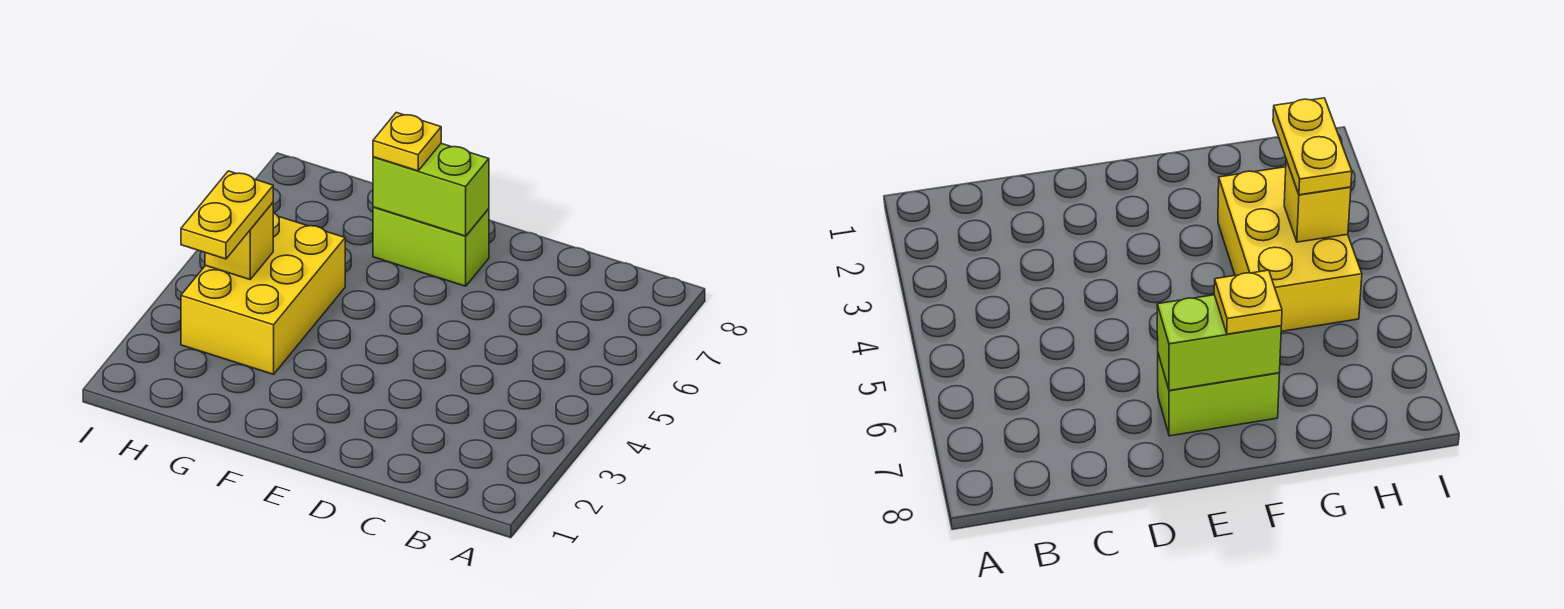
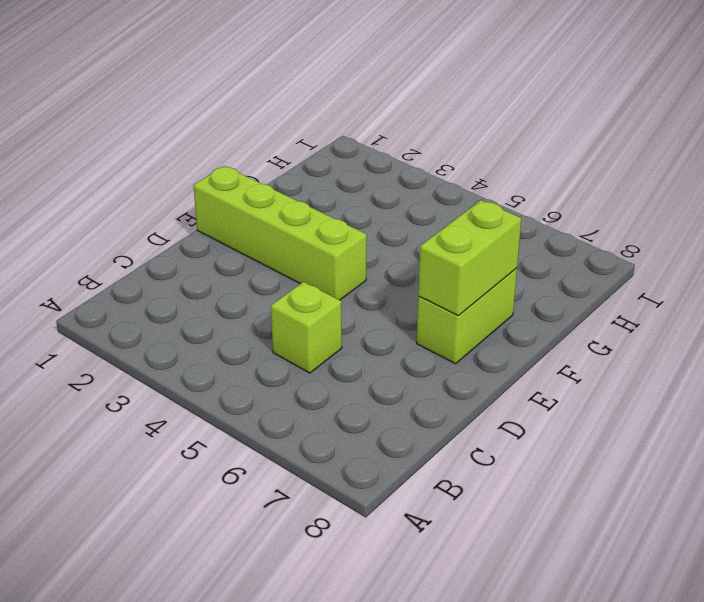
lime 1x1 brick [271,282,342,373] -> none
lime 1x4 brick [194,166,367,300] -> none
none -> yellow 2x3 brick [181,213,345,374]
none -> yellow 1x1 brick [205,203,273,279]

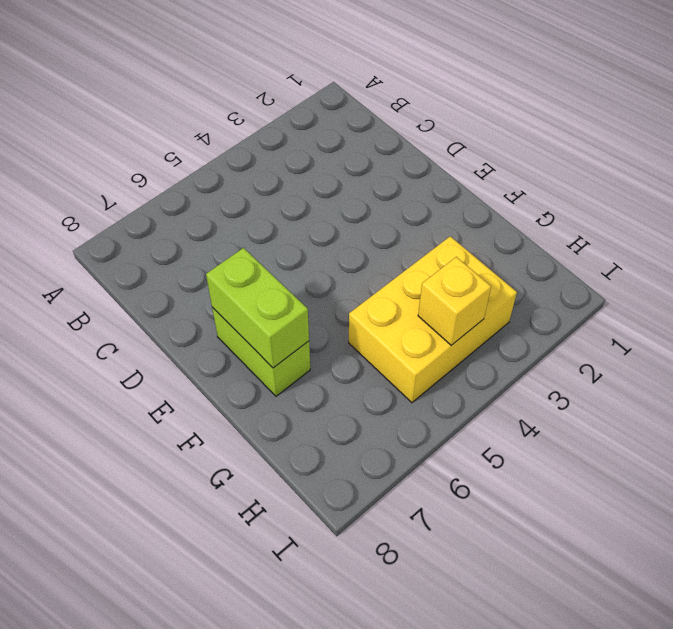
none -> yellow 1x1 plate [373,112,441,171]
none -> yellow 1x2 plate [181,171,273,259]

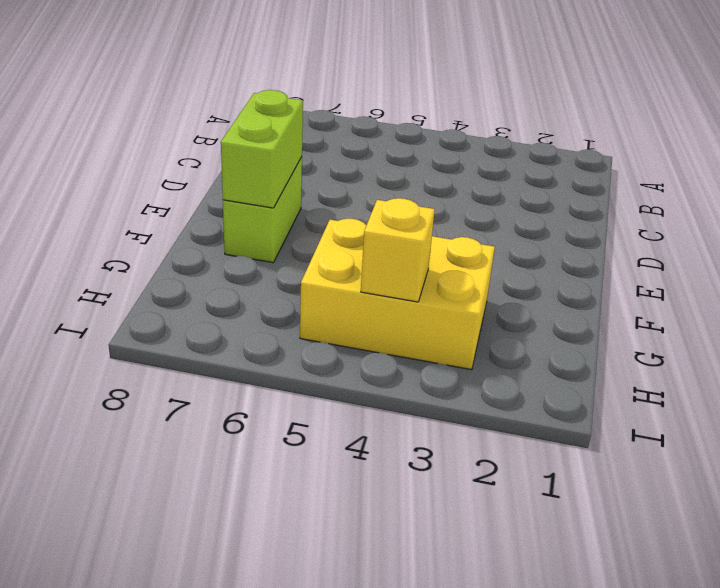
none -> yellow 1x1 plate [373,112,441,171]
none -> yellow 1x2 plate [181,171,273,259]

